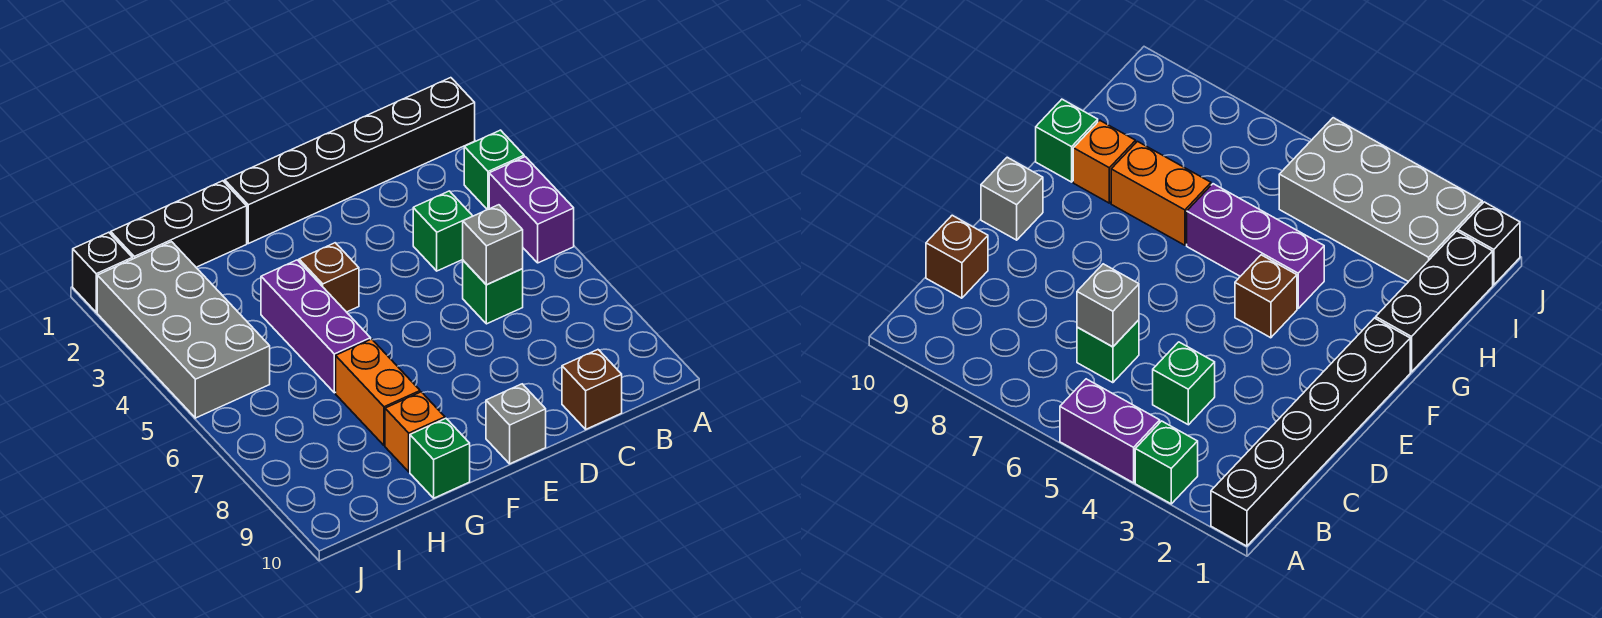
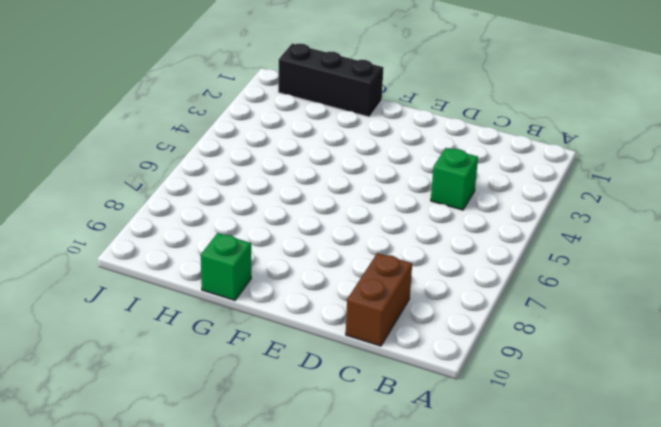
brown 1x2 brick [346,253,412,346] -> brown 1x1 brick [562,350,622,429]
none -> black 1x6 brick [225,78,475,244]
none -> green 1x1 brick [464,130,524,210]
none -> purple 1x2 brick [489,157,574,263]

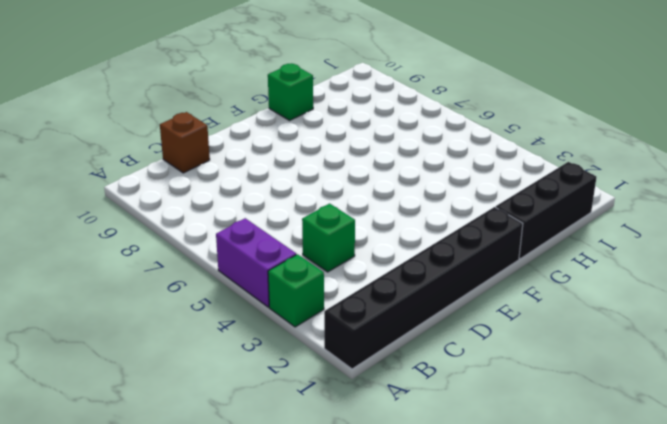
none -> green 1x1 brick [463,260,523,324]
none -> grey 1x1 brick [486,384,546,464]
none -> brown 1x1 brick [299,243,359,312]

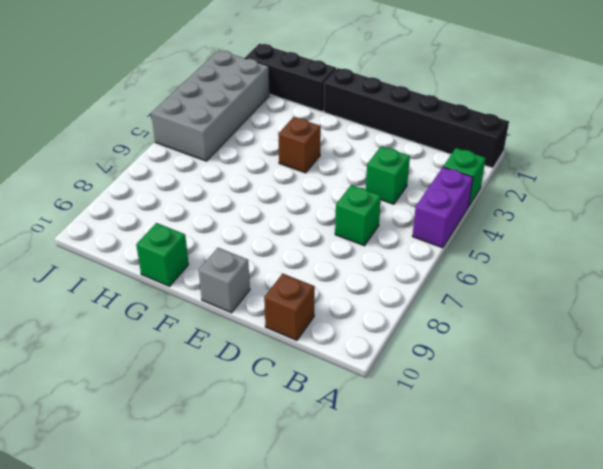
none -> purple 1x3 brick [261,260,371,393]
none -> orange 1x2 brick [336,339,420,445]
none -> orange 1x1 brick [385,392,445,472]

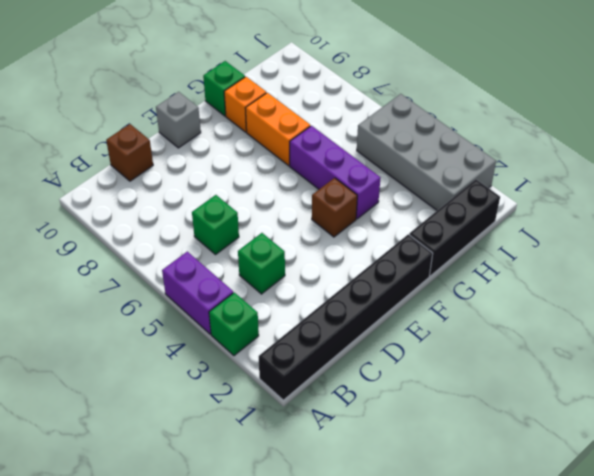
none -> black 1x1 brick [73,232,132,312]
none -> grey 1x1 brick [463,205,523,285]

